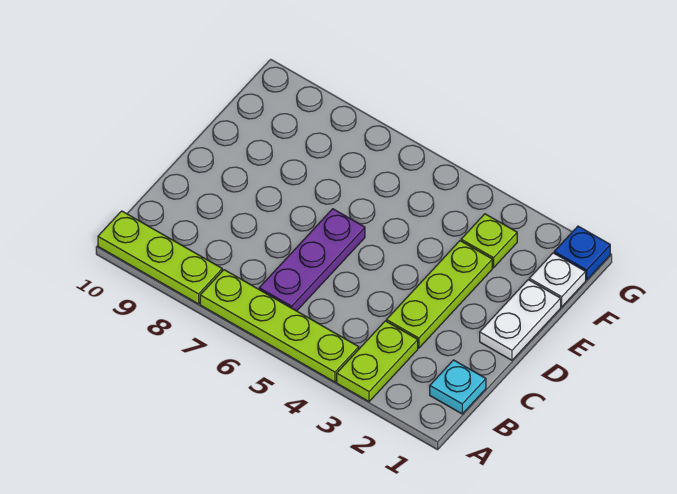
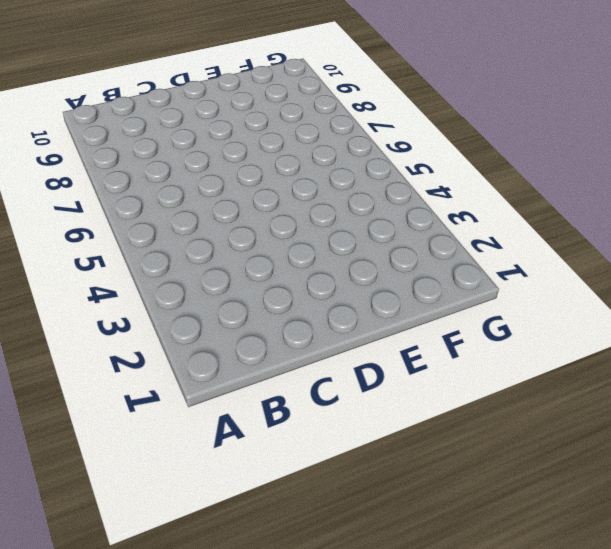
none -> lime 1x2 plate [337,321,418,402]
none -> lime 1x4 plate [200,270,359,382]

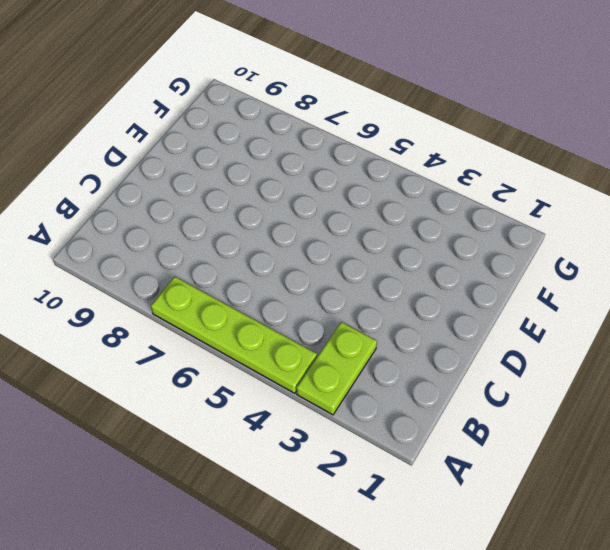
none -> lime 1x3 plate [98,211,222,304]
none -> cyan 1x1 plate [430,360,486,414]

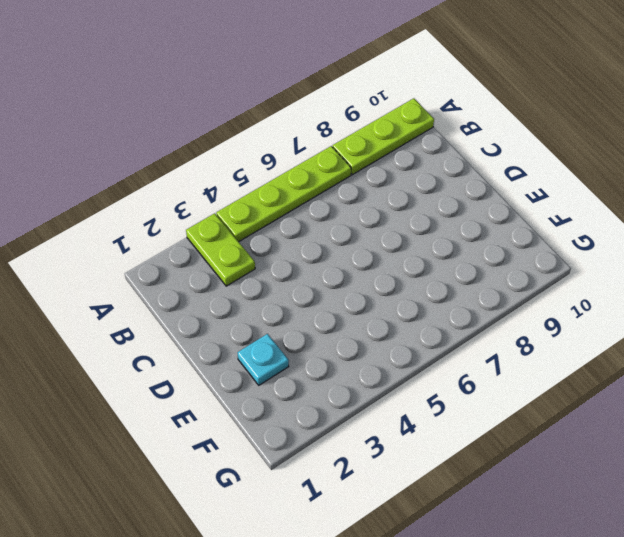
cyan 1x1 plate [238,334,289,385] -> cyan 1x1 plate moved to [430,360,486,414]
none -> purple 1x3 plate [259,209,365,311]
none -> lime 1x3 plate [386,241,492,348]

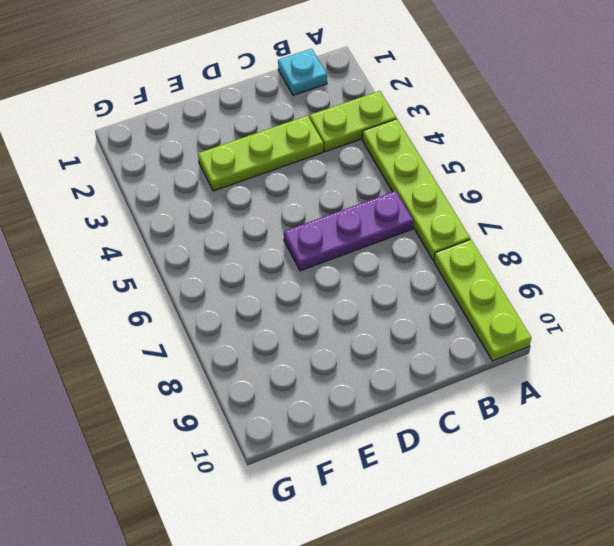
none -> white 1x2 plate [480,280,561,360]
none -> white 1x1 plate [529,253,586,307]

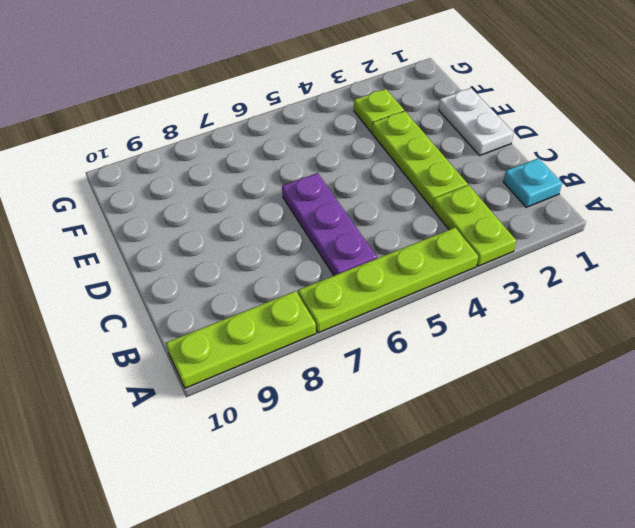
none -> white 1x1 plate [529,253,586,307]
none -> blue 1x1 plate [554,226,610,280]

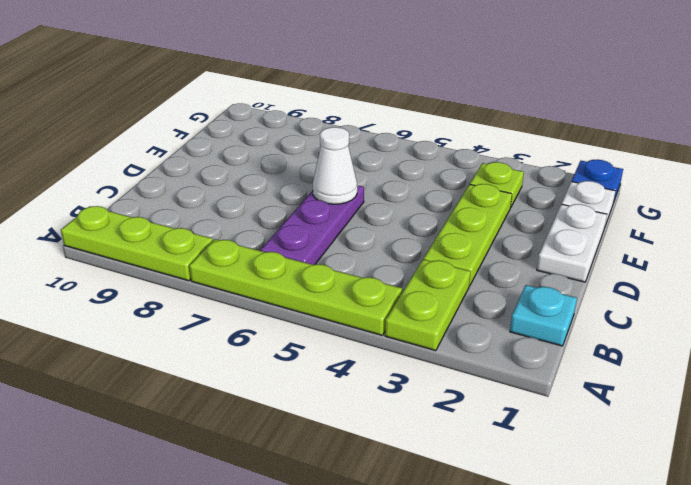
white 1x1 cone [313,127,357,204] -> none

